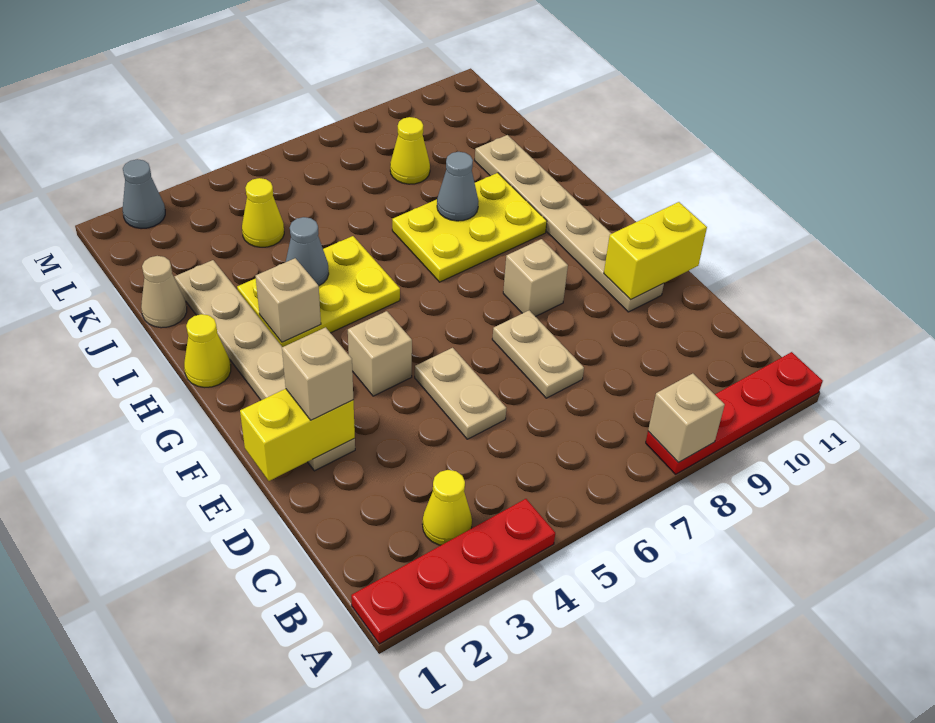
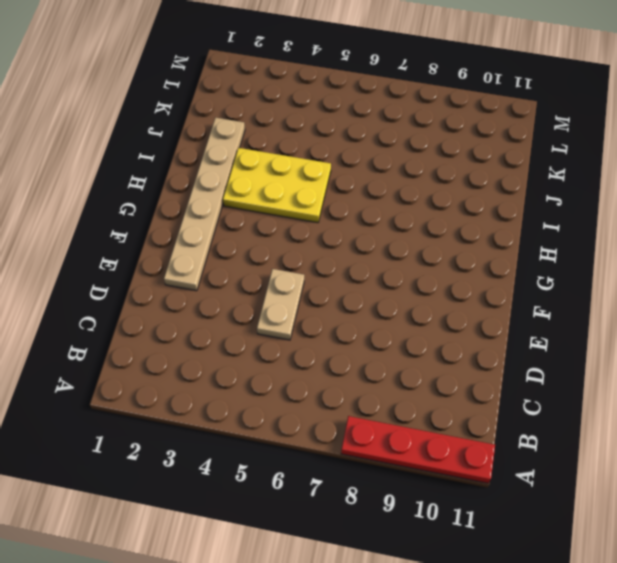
none -> red 1x4 plate [351,499,555,644]
none -> yellow 1x1 cone [422,470,472,545]
none -> tan 1x2 plate [492,310,584,398]

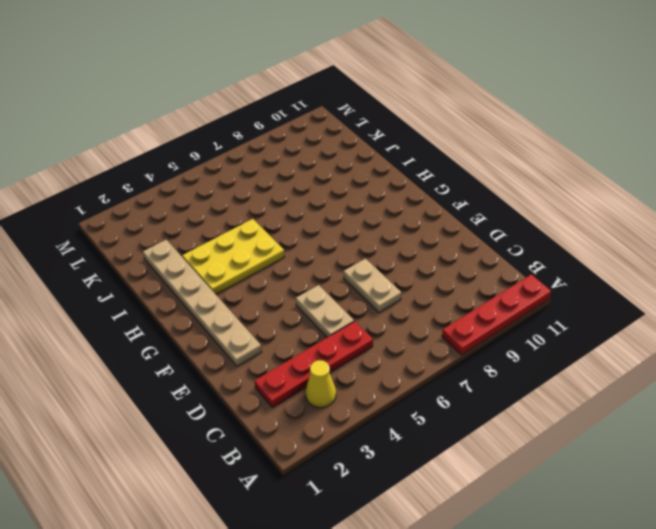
red 1x4 plate [255,321,373,408] -> red 1x4 plate moved to [351,499,555,644]
none -> tan 1x6 plate [475,135,664,312]
none -> tan 1x1 brick [348,311,412,396]
none -> tan 1x1 brick [503,239,568,317]

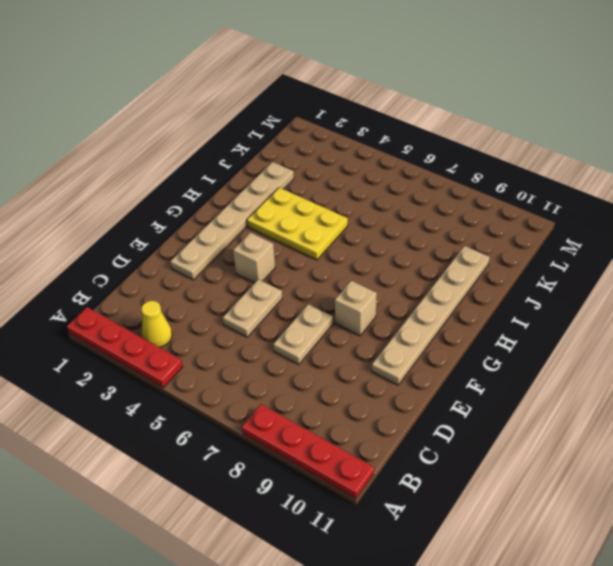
none -> yellow 1x1 cone [184,314,231,387]
none -> yellow 2x3 plate [392,173,547,282]
none -> tan 1x1 cone [141,256,187,328]

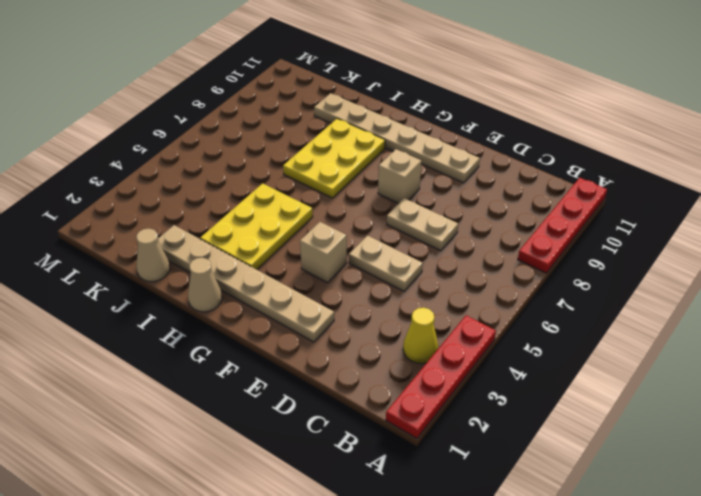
tan 1x1 cone [188,258,222,312] -> yellow 1x1 cone [184,314,231,387]
none -> yellow 1x1 cone [242,178,284,247]
none -> yellow 1x1 cone [390,117,430,184]
none -> grey 1x1 cone [123,159,165,229]

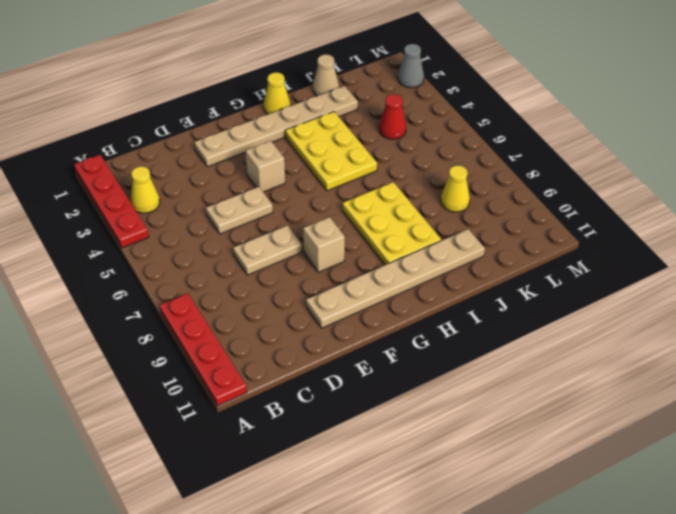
red 1x1 cone [379,94,406,139] -> yellow 1x1 cone [242,178,284,247]
none -> tan 1x1 brick [648,373,725,462]
none -> yellow 1x2 brick [240,389,355,481]
none -> yellow 1x2 brick [604,202,707,300]

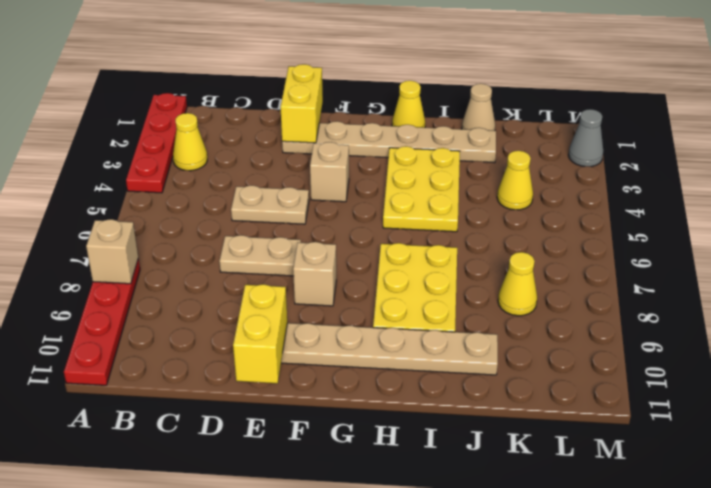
none -> tan 1x1 brick [255,258,321,342]
none -> grey 1x1 cone [286,217,329,286]
none -> grey 1x1 cone [437,152,478,221]

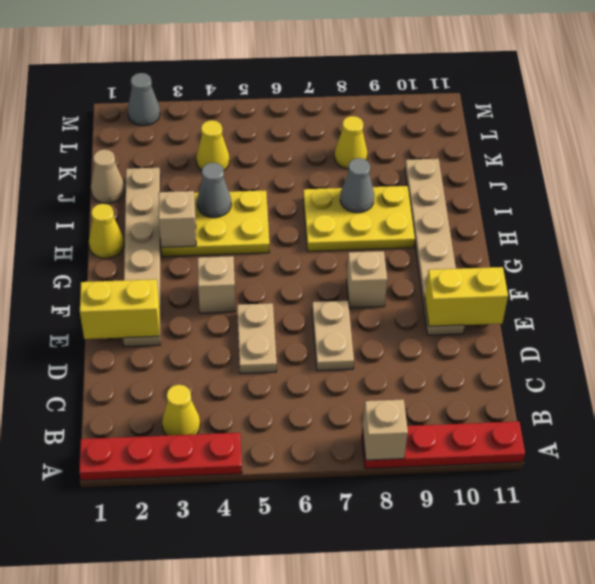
none -> tan 1x1 brick [282,327,353,420]

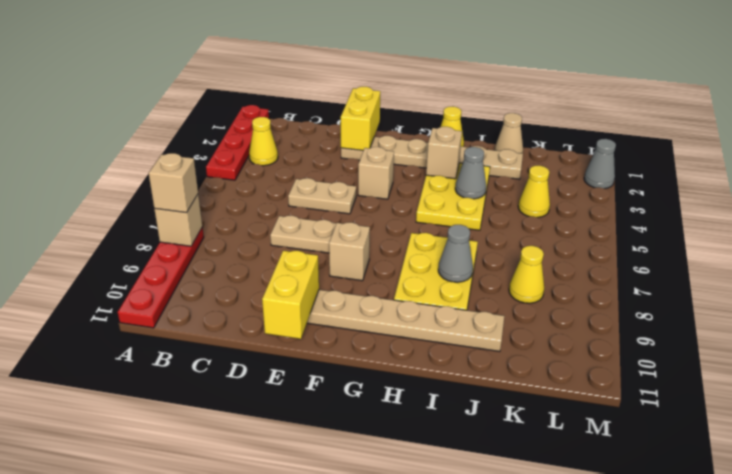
tan 1x1 brick [149,153,198,213] -> tan 1x1 brick moved to [282,327,353,420]

